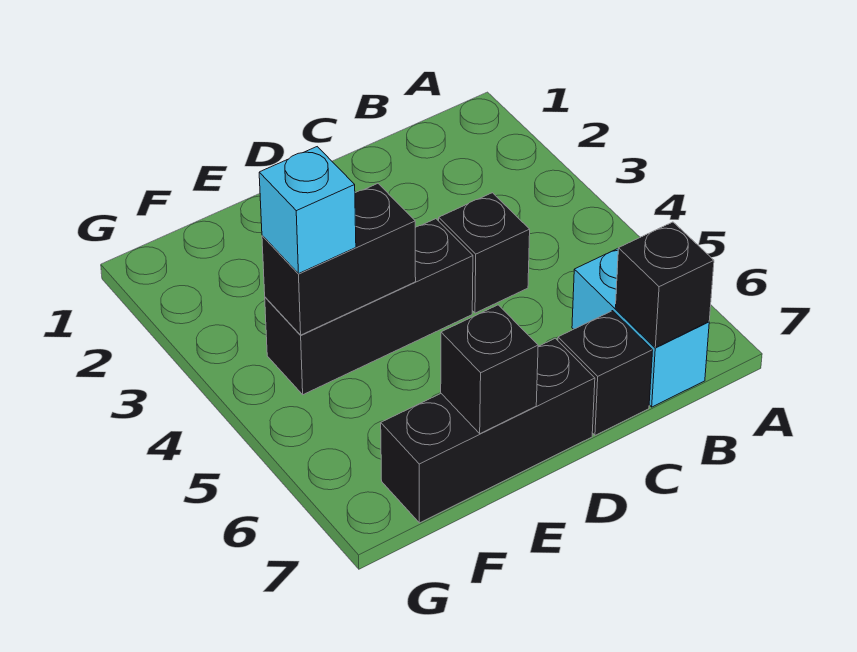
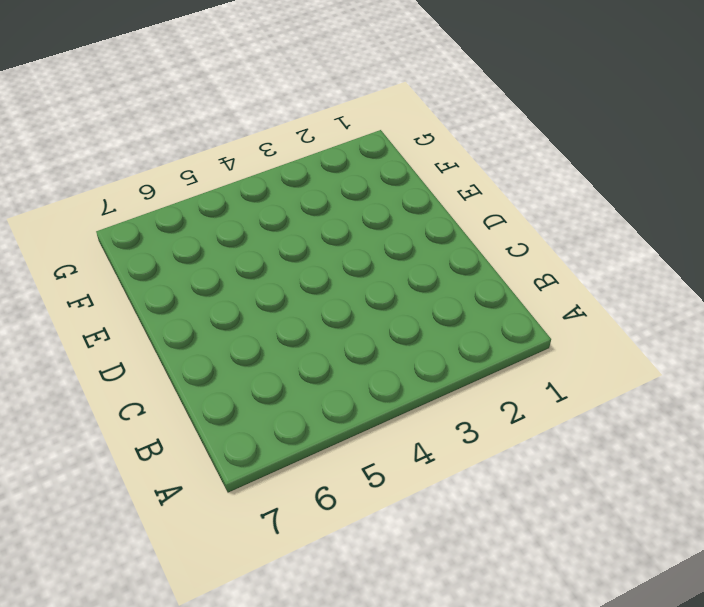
none -> cyan 1x2 brick [572,249,709,407]
none -> black 1x1 brick [439,193,530,313]

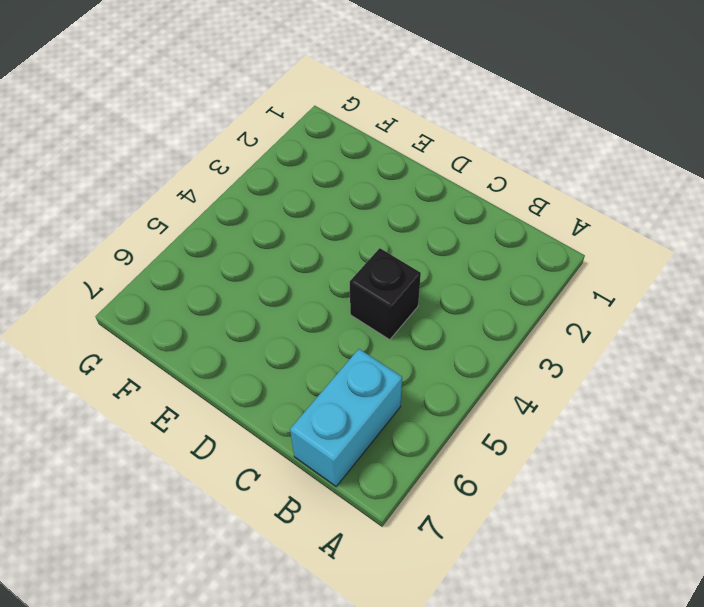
none -> black 1x1 brick [558,311,653,435]
none -> black 1x3 brick [265,219,473,395]

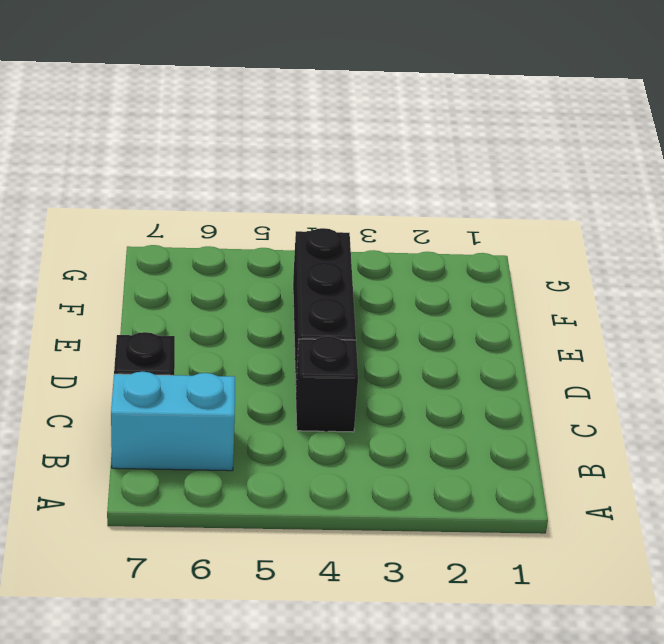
none -> black 1x3 brick [381,338,595,523]
none -> black 1x1 brick [615,222,714,348]

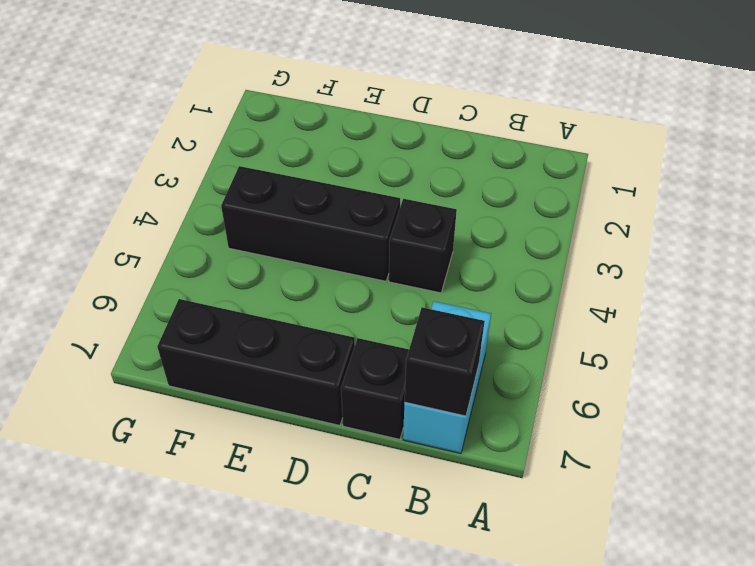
none -> black 1x2 brick [262,184,416,335]
none -> black 1x1 brick [441,305,538,434]

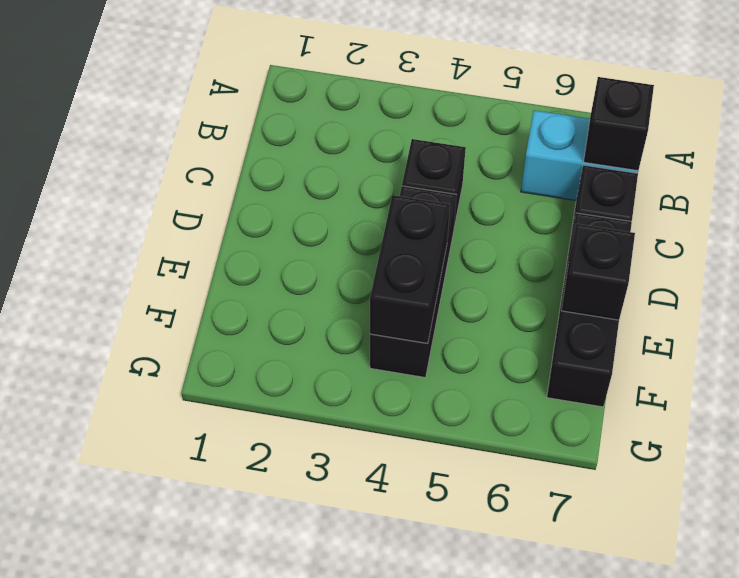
none -> cyan 1x1 brick [259,147,356,273]

